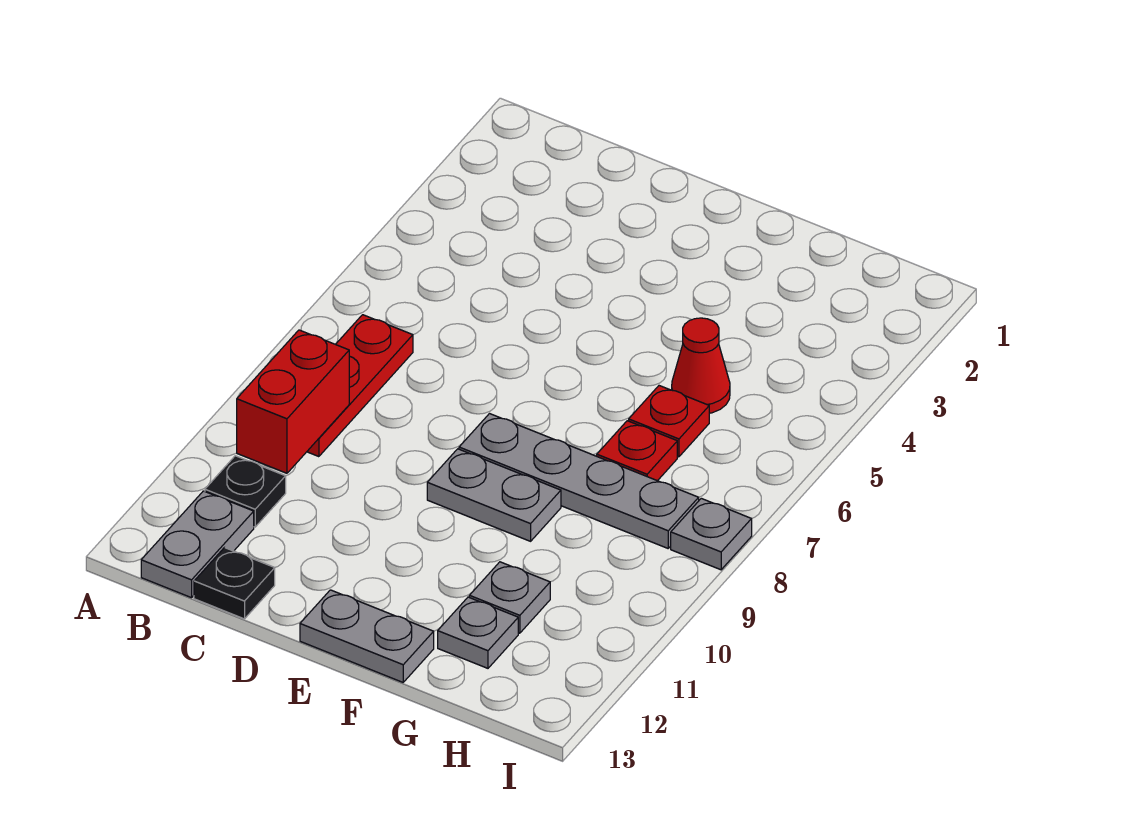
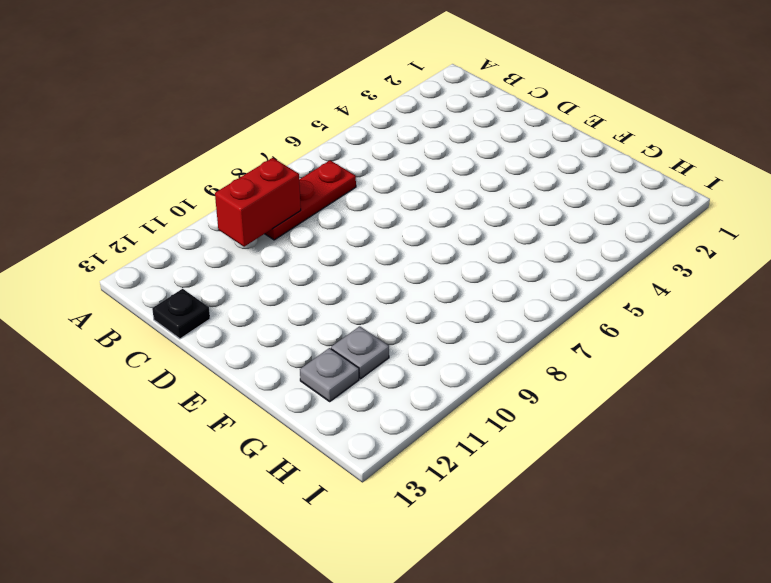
none -> black 1x1 plate [205,456,286,527]
none -> grey 1x2 plate [141,491,254,598]
none -> grey 1x4 plate [459,414,699,548]

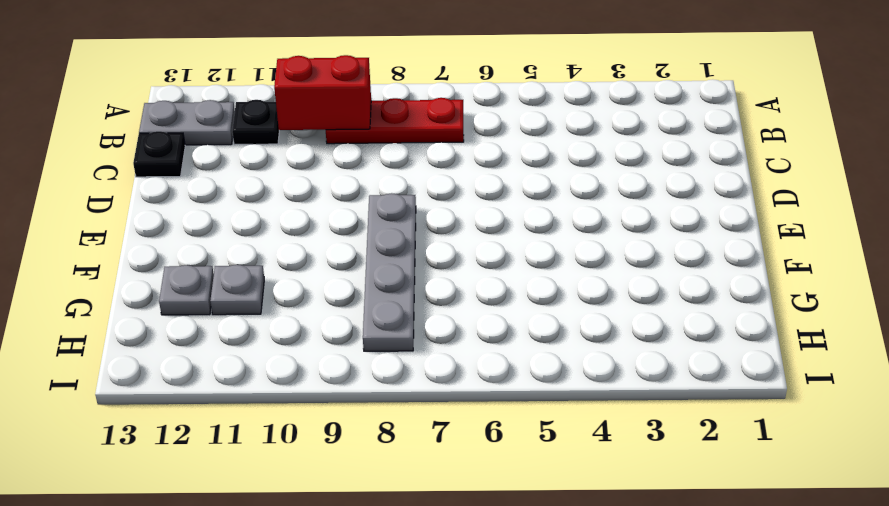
none -> grey 1x2 plate [427,449,561,541]
none -> grey 1x2 plate [300,590,434,682]
none -> red 1x1 cone [672,318,730,413]

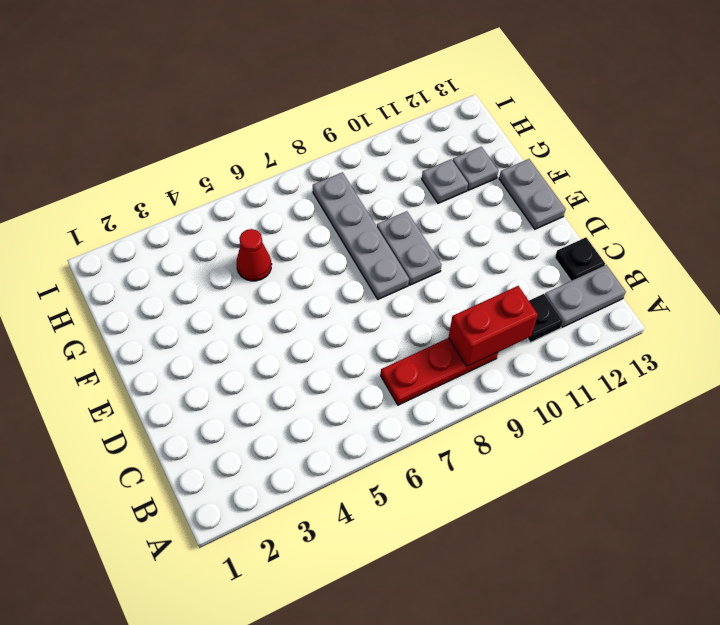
none -> red 1x1 plate [629,386,709,457]
none -> red 1x1 plate [597,421,677,481]
none -> grey 1x1 plate [671,498,752,570]

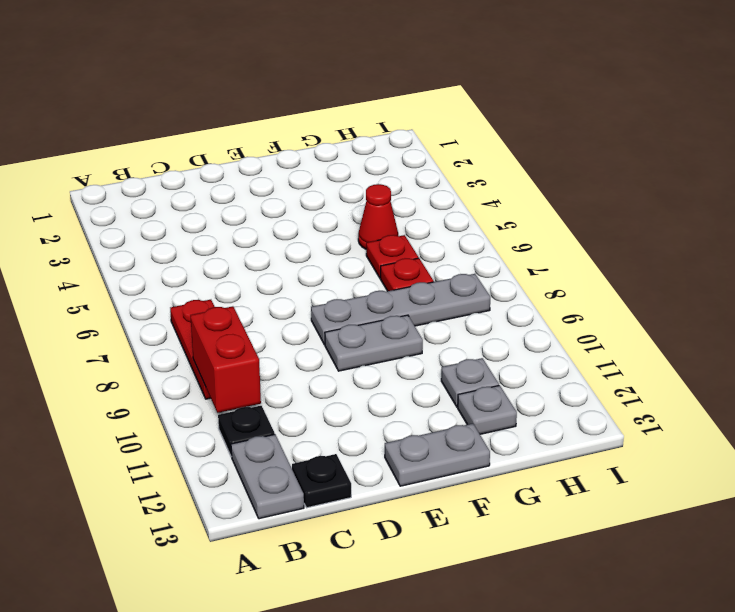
none -> grey 1x1 plate [671,498,752,570]

